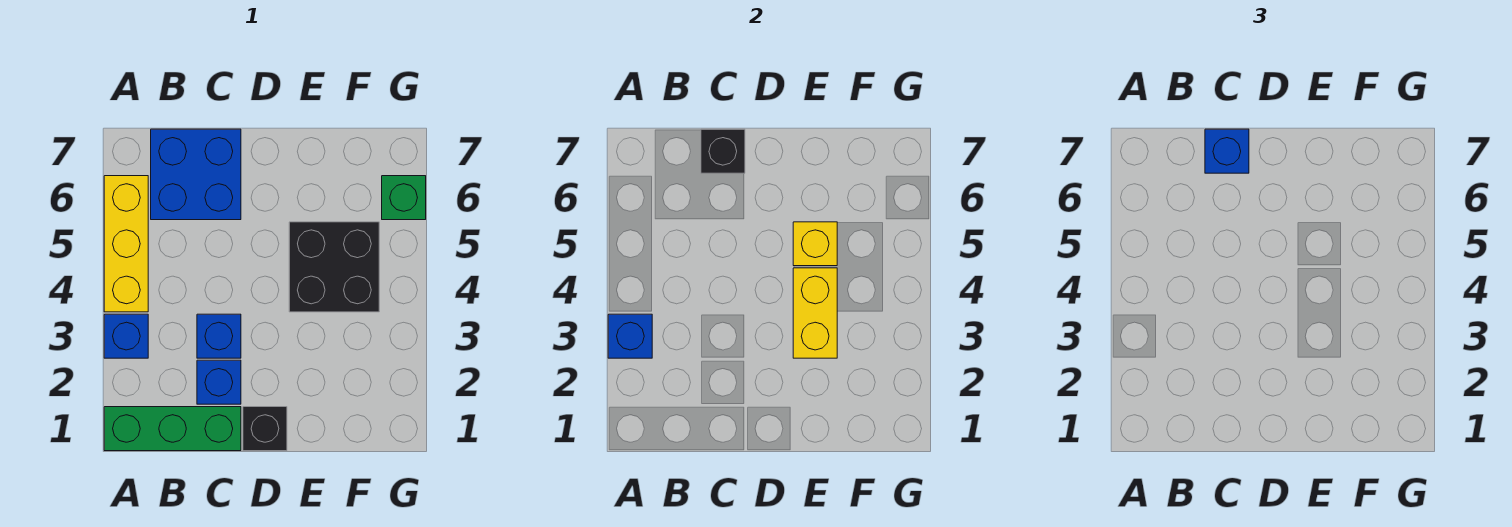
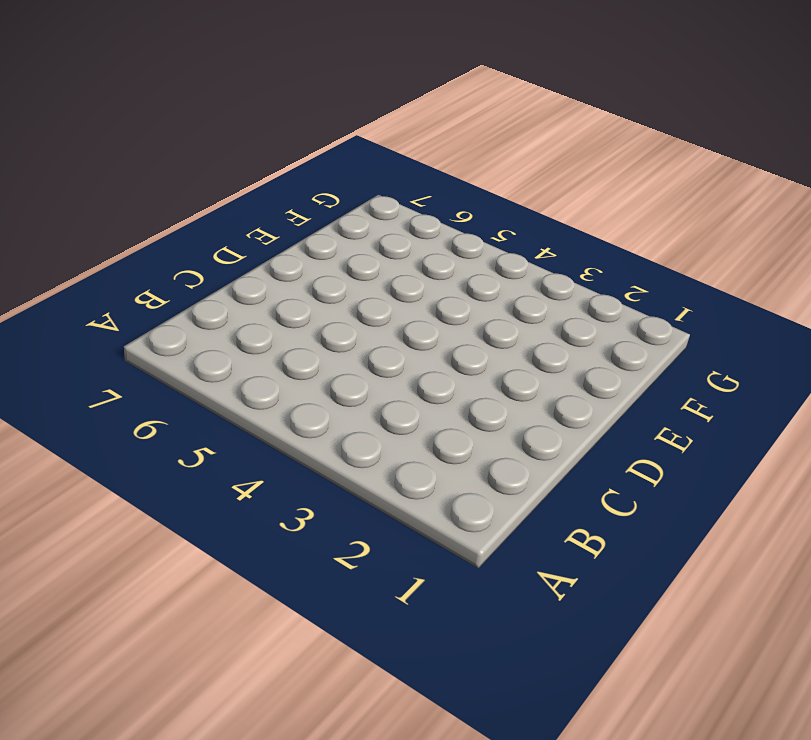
none -> green 1x3 brick [104,407,241,451]
none -> blue 1x1 brick [104,314,148,358]
none -> yellow 1x3 brick [104,176,148,312]

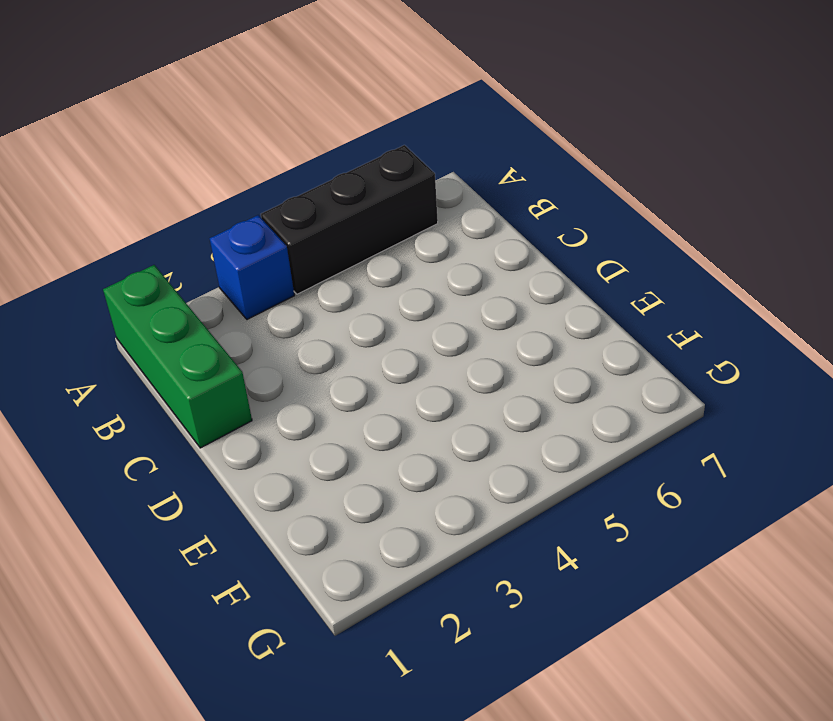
black 1x3 brick [261,145,438,294] -> yellow 1x3 brick [104,176,148,312]
none -> blue 2x2 brick [151,129,241,220]
none -> blue 1x1 brick [197,360,241,404]
none -> blue 1x1 brick [197,314,241,358]

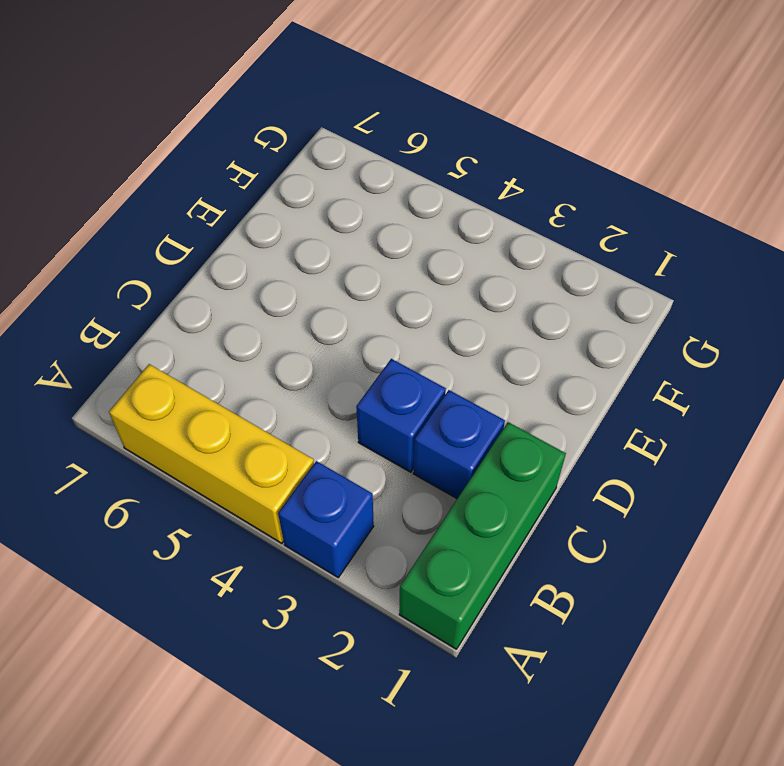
none -> blue 2x2 brick [151,129,241,220]
none -> black 1x1 brick [243,407,287,451]
none -> black 2x2 brick [289,222,379,312]

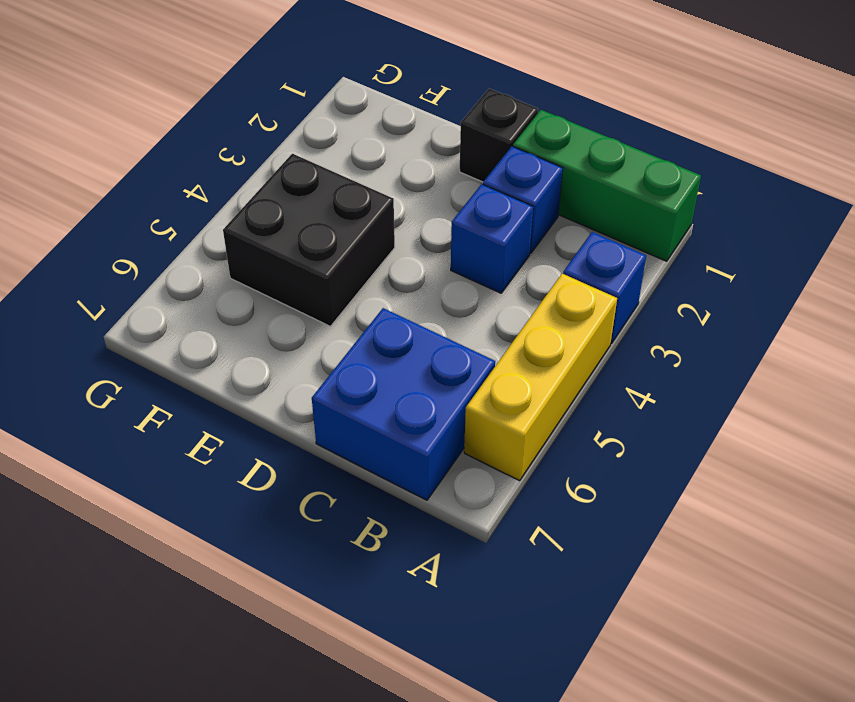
none -> green 1x1 brick [382,176,426,220]
none -> blue 1x1 brick [608,314,652,358]
none -> black 1x1 brick [701,129,745,173]

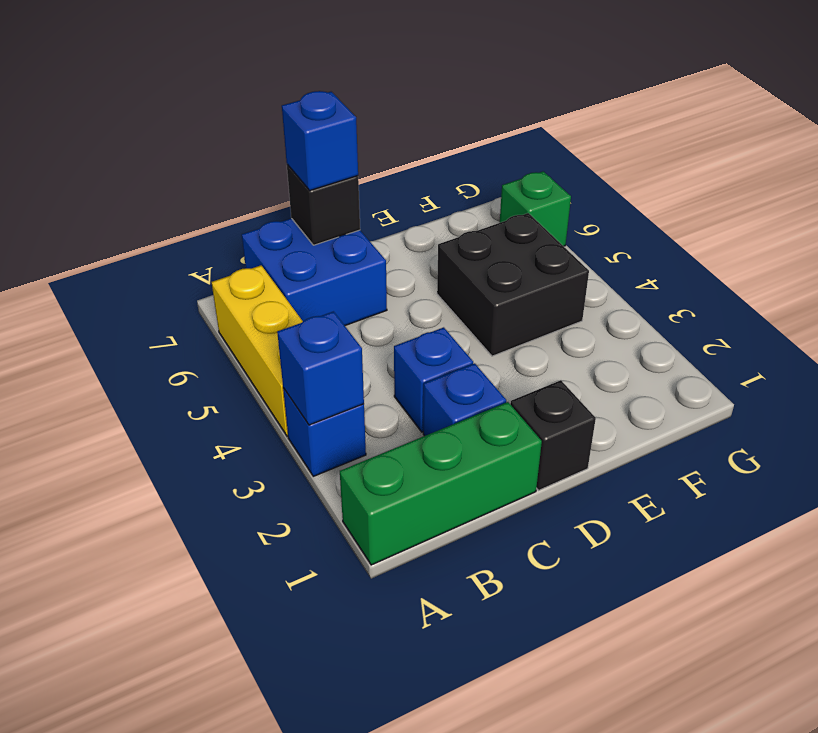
none -> yellow 1x2 brick [793,268,837,358]
none -> yellow 1x1 brick [793,222,837,266]

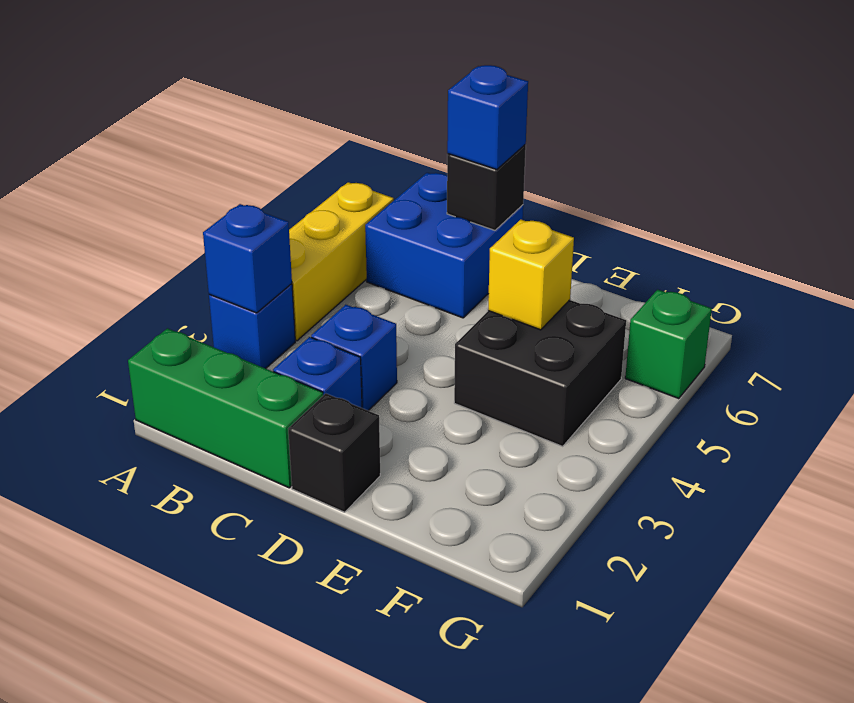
none -> yellow 1x2 brick [793,268,837,358]

